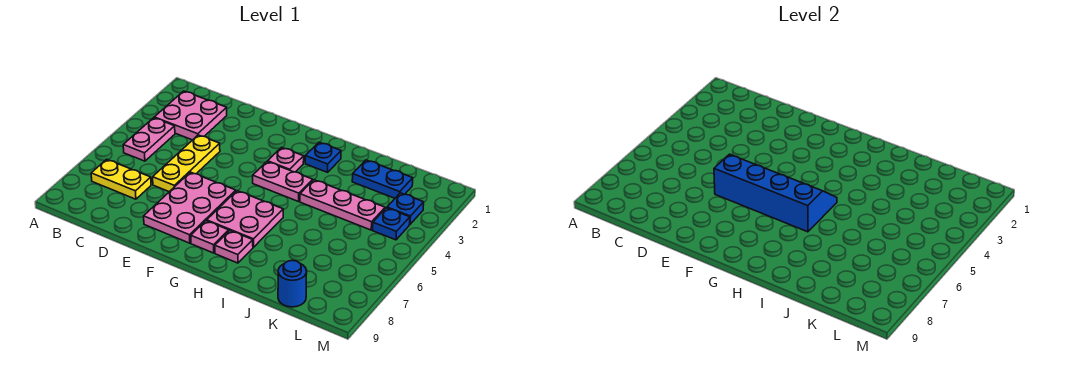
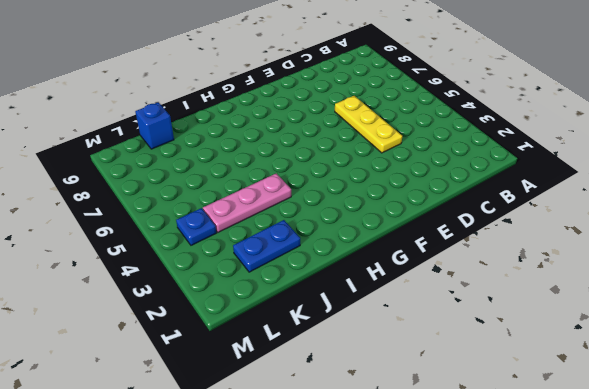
blue 1x1 brick [135,102,174,149] -> blue 1x1 round brick [278,260,307,307]
none -> pink 2x2 plate [154,91,227,140]
none -> pink 1x2 plate [123,118,175,161]
none -> yellow 1x2 plate [91,159,151,199]

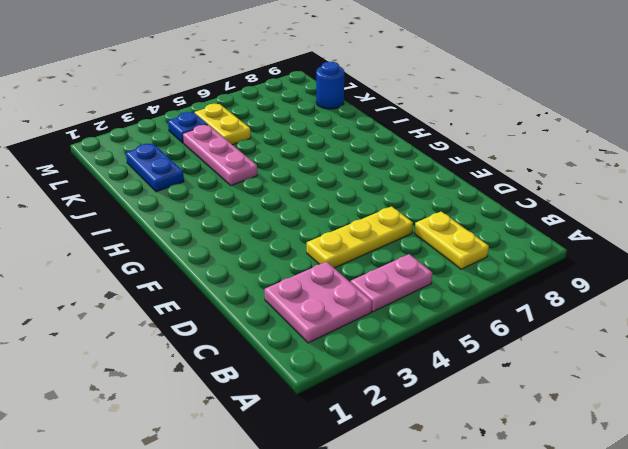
yellow 1x2 plate [195,104,251,145] -> none
none -> pink 2x3 plate [144,172,236,243]
none -> pink 1x1 plate [267,147,304,172]
none -> pink 1x2 plate [253,162,313,201]

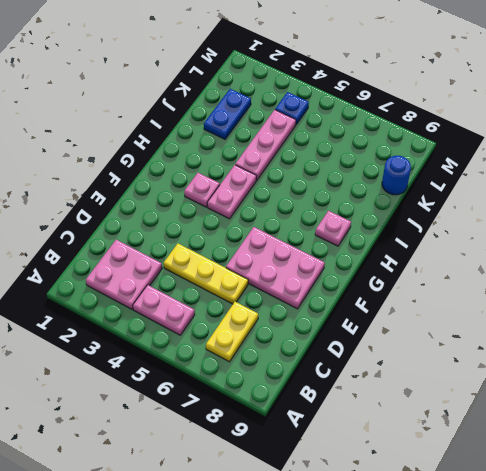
none -> pink 2x2 plate [207,191,283,247]
none -> pink 1x1 plate [191,221,229,253]
none -> blue 1x1 plate [305,142,341,172]

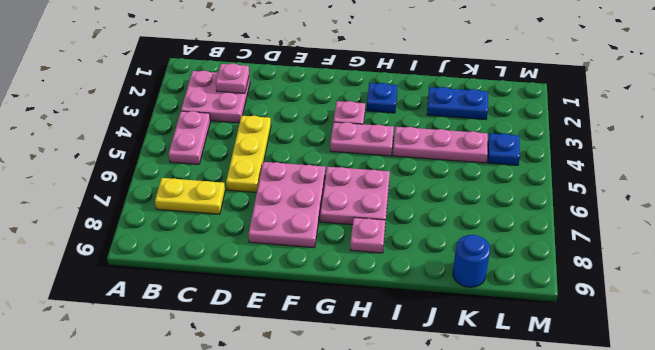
pink 1x1 plate [216,63,249,93] -> pink 1x1 plate moved to [191,221,229,253]
none -> blue 1x1 plate [387,193,424,224]
none -> blue 2x4 slope [714,154,837,232]

